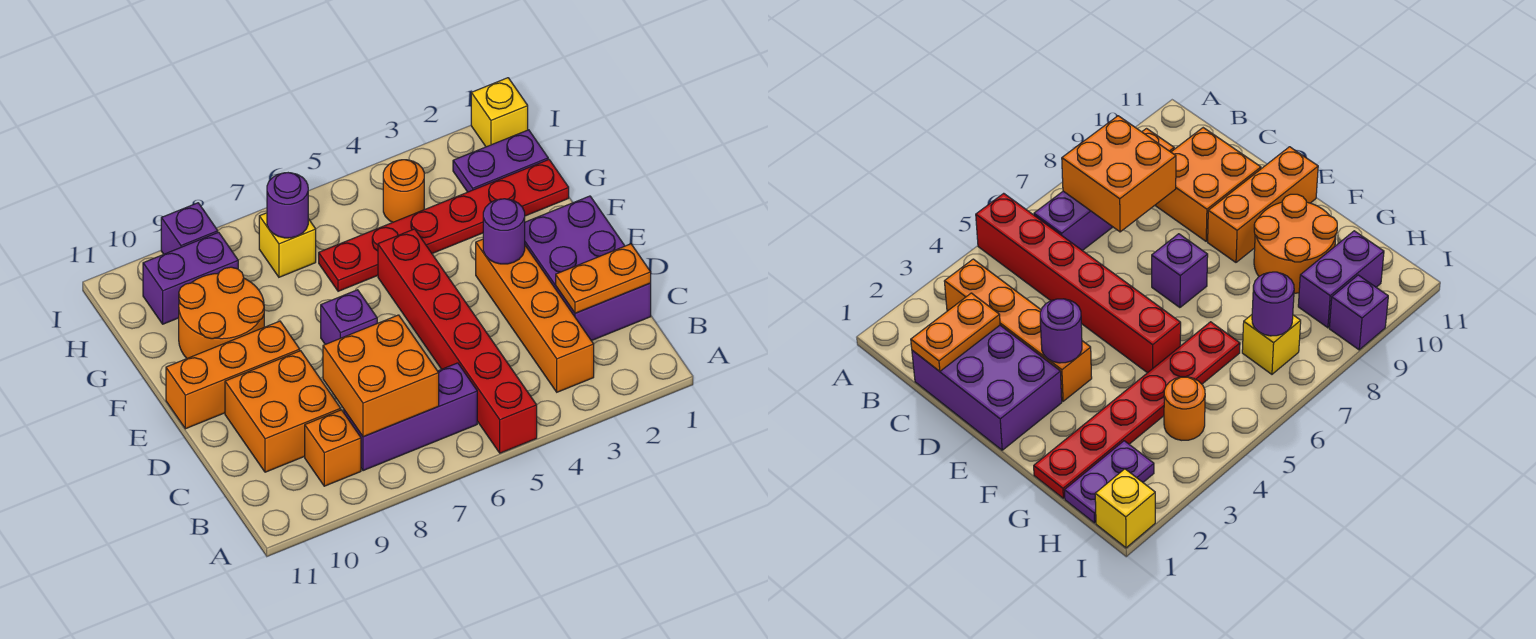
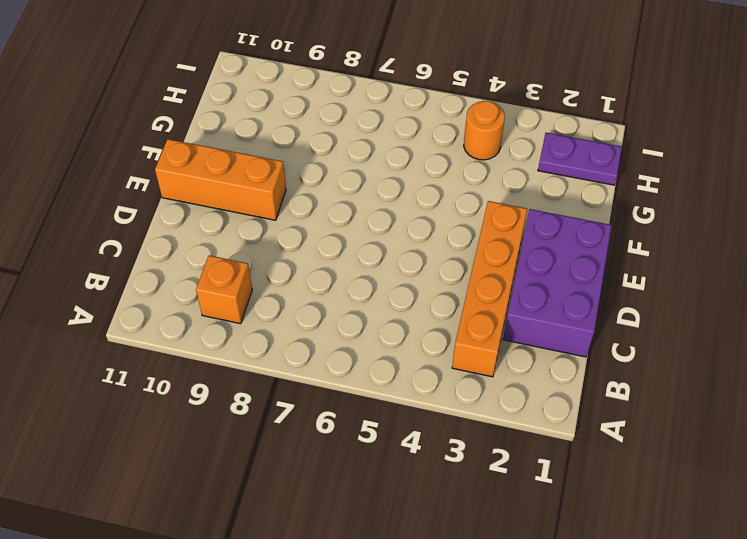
none -> red 1x6 brick [378,229,537,453]
none -> purple 1x3 brick [344,363,477,471]
none -> orange 2x2 brick [225,351,341,472]

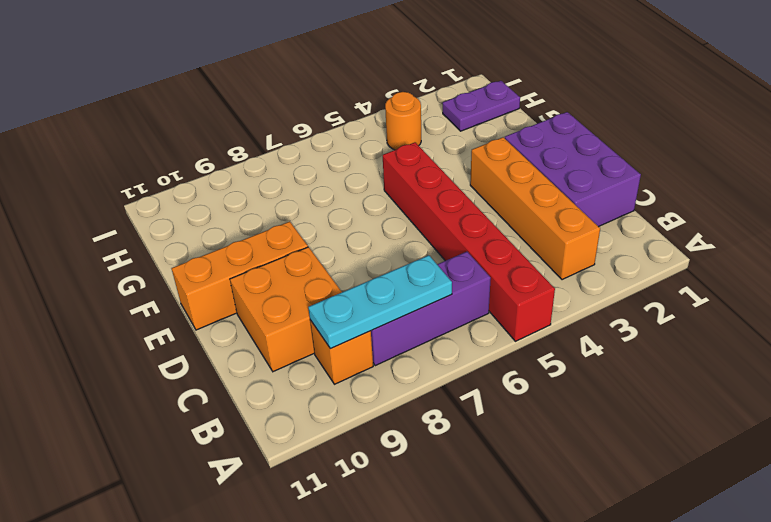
cyan 1x3 plate [308,255,452,348] -> orange 2x2 brick [323,315,439,437]
none -> purple 1x1 brick [321,290,377,344]
none -> orange 2x2 round brick [179,267,264,358]
none -> red 1x6 plate [319,159,569,291]

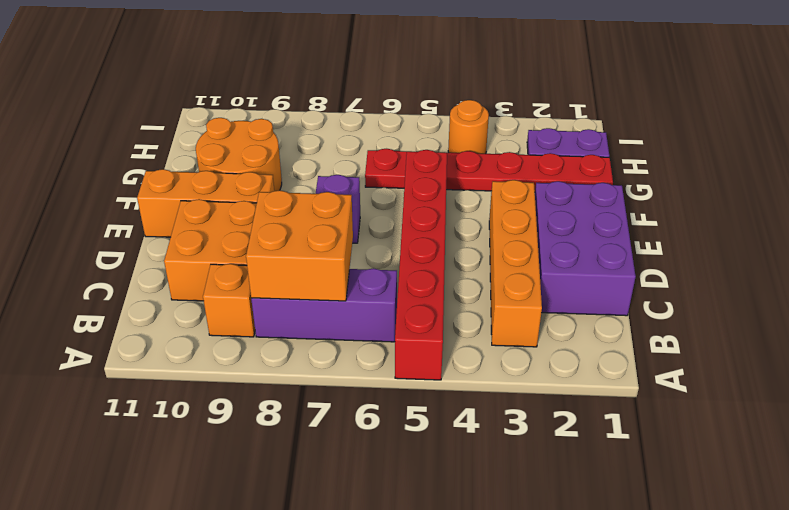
none -> yellow 1x1 brick [259,213,316,277]
none -> purple 1x2 brick [143,232,238,324]
none -> yellow 1x1 brick [471,78,528,147]

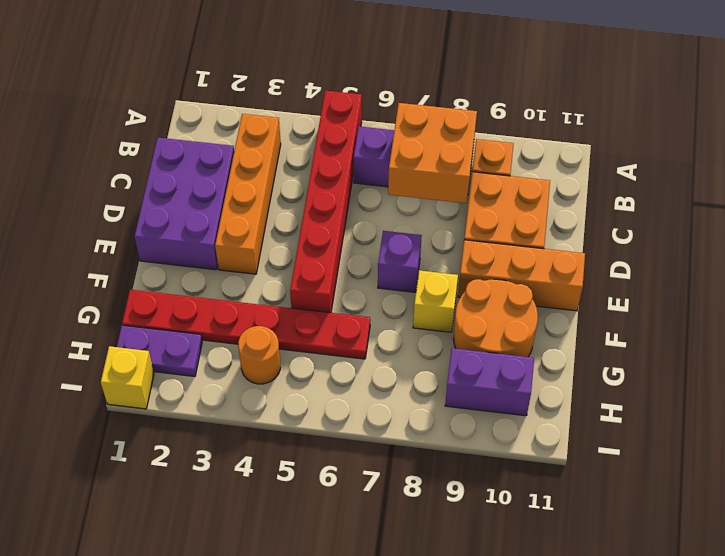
yellow 1x1 brick [413,270,458,332] -> yellow 1x1 brick moved to [259,213,316,277]
none -> purple 1x1 brick [161,203,218,254]
none -> orange 1x2 plate [556,244,651,313]
none -> purple 1x1 round brick [483,199,525,264]

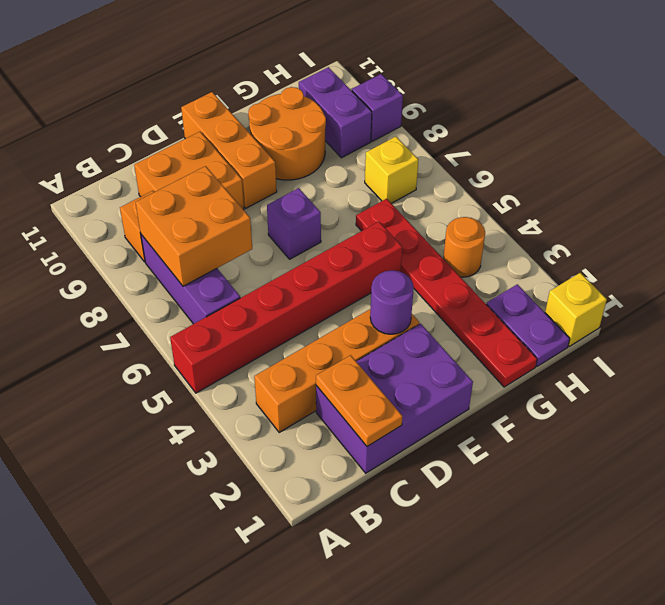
none -> purple 1x1 round brick [267,173,308,238]

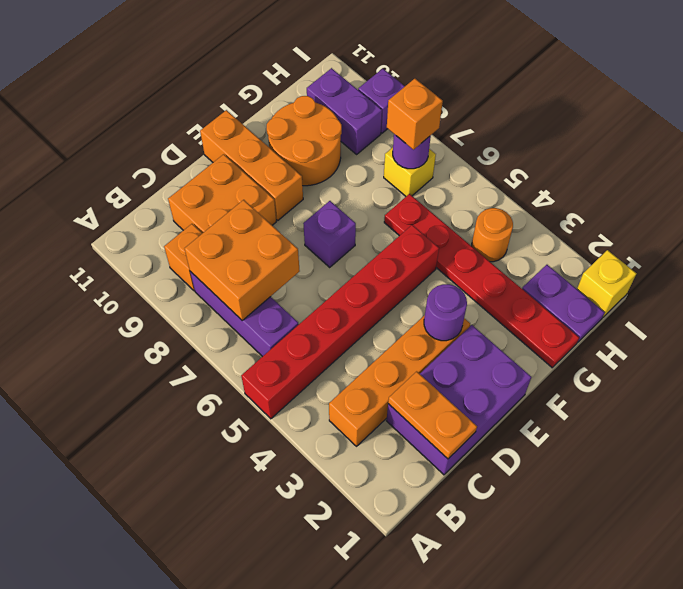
orange 1x1 brick [387,79,443,150] -> none

